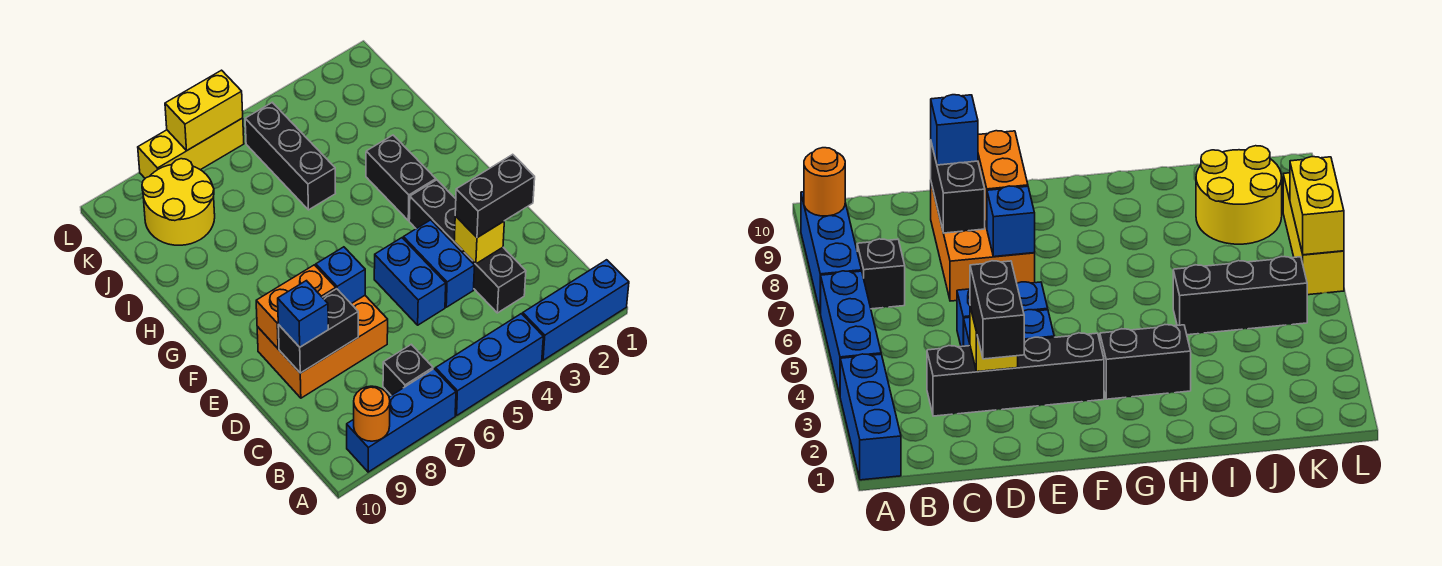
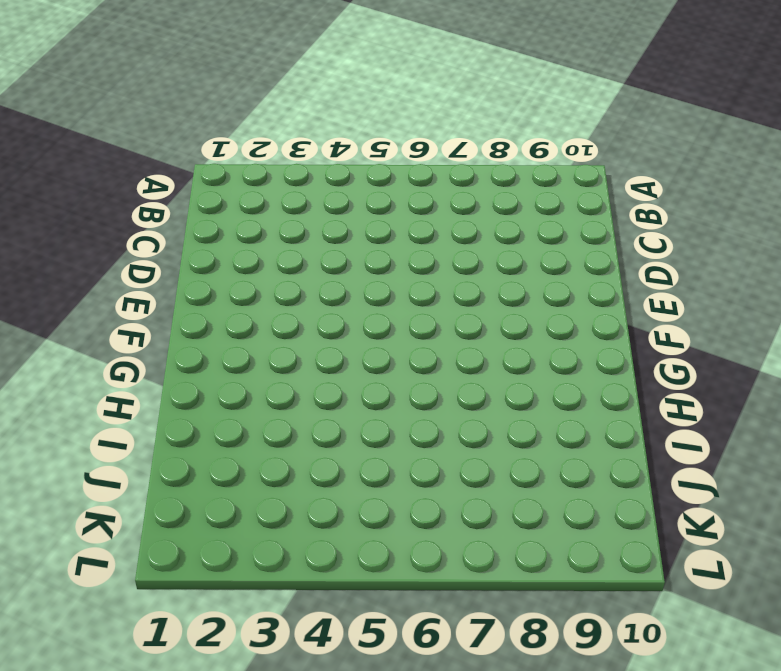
none -> blue 1x3 brick [523,260,629,360]
none -> blue 1x3 brick [436,314,543,415]
none -> blue 1x3 brick [347,369,456,472]

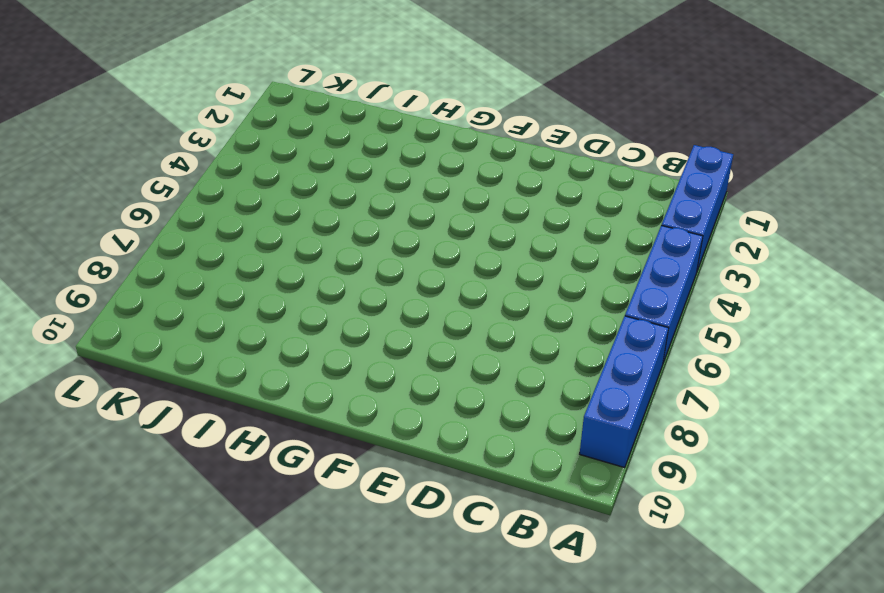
none -> black 1x1 brick [383,344,433,395]
none -> black 1x4 brick [409,180,526,313]
none -> blue 1x2 brick [403,220,475,307]

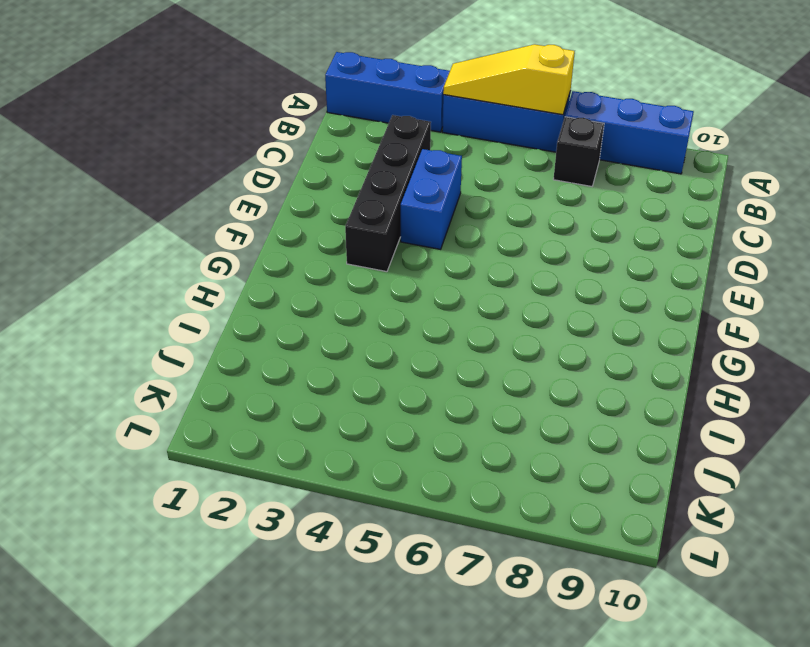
yellow 1x3 slope [443,44,575,115] -> none
none -> blue 1x2 brick [374,238,446,325]
none -> orange 2x3 brick [257,296,388,398]
none -> black 1x2 brick [366,135,436,221]

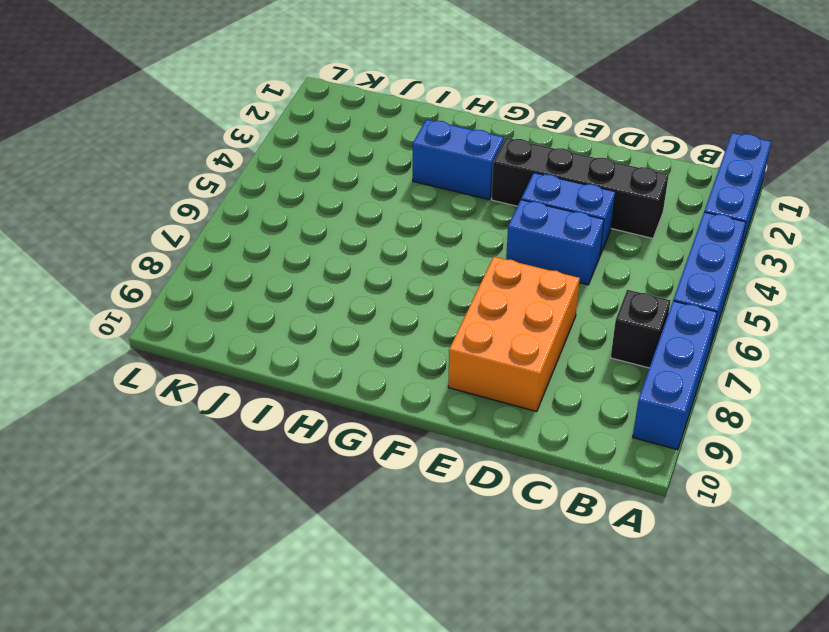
blue 1x2 brick [413,120,504,199] -> black 1x2 brick [366,135,436,221]
none -> black 1x3 brick [245,103,335,210]
none -> yellow 2x2 round brick [142,159,215,245]
none -> yellow 1x3 brick [138,118,244,178]

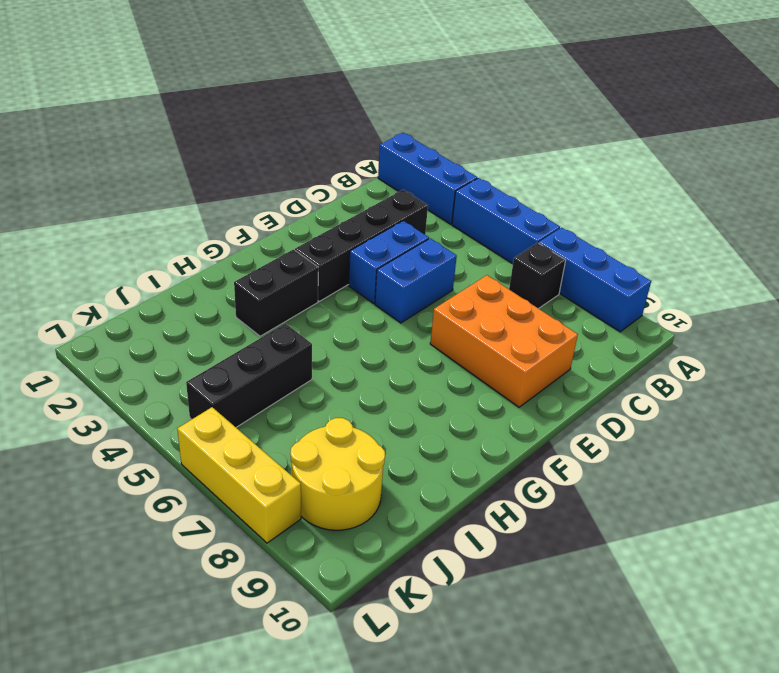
none -> orange 1x1 round brick [354,386,390,441]
none -> yellow 1x1 brick [454,216,504,264]
none -> black 1x2 brick [278,289,358,373]

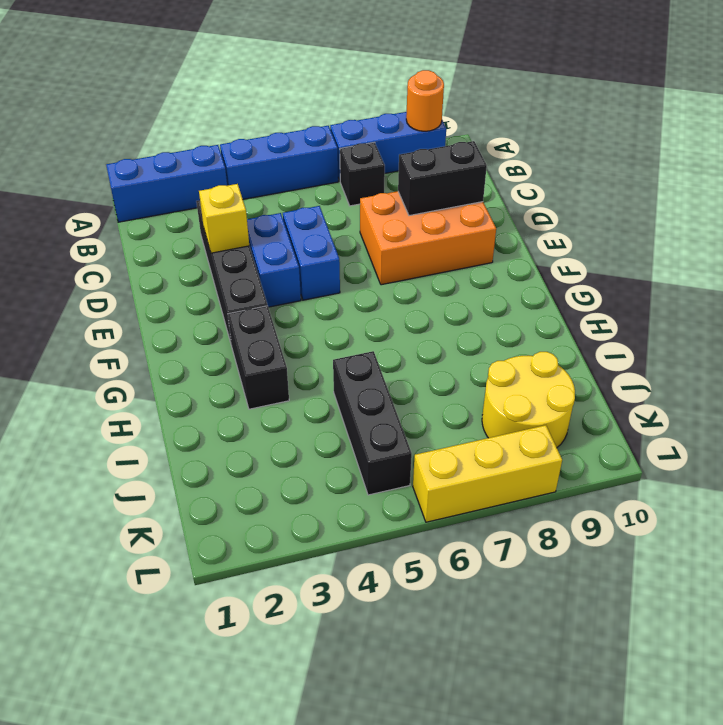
none -> blue 1x1 brick [316,247,365,304]
none -> orange 1x2 brick [256,265,336,349]
none -> yellow 1x2 brick [165,70,243,150]

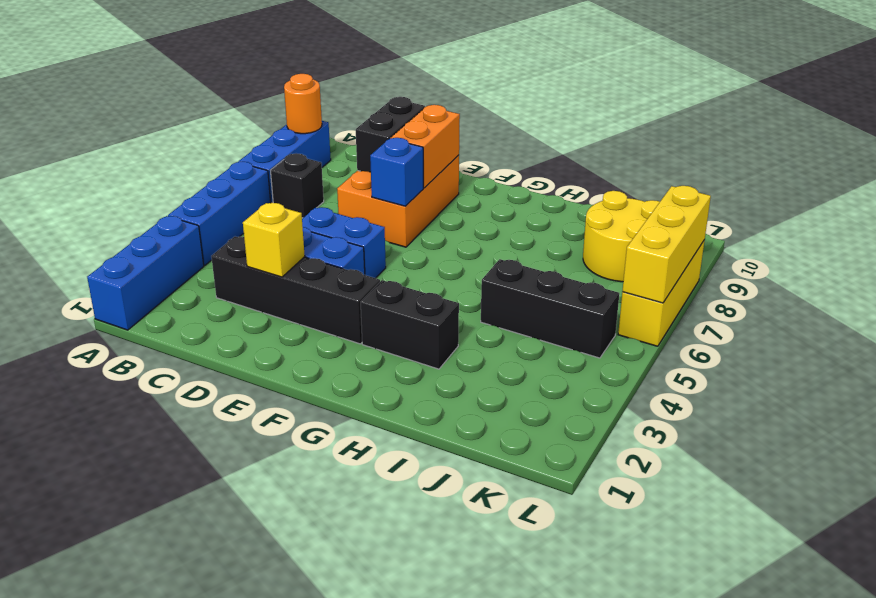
yellow 1x3 brick [622,186,711,303] -> yellow 1x2 brick [165,70,243,150]
none -> black 1x2 brick [455,154,535,238]
none -> blue 1x1 brick [278,281,328,347]

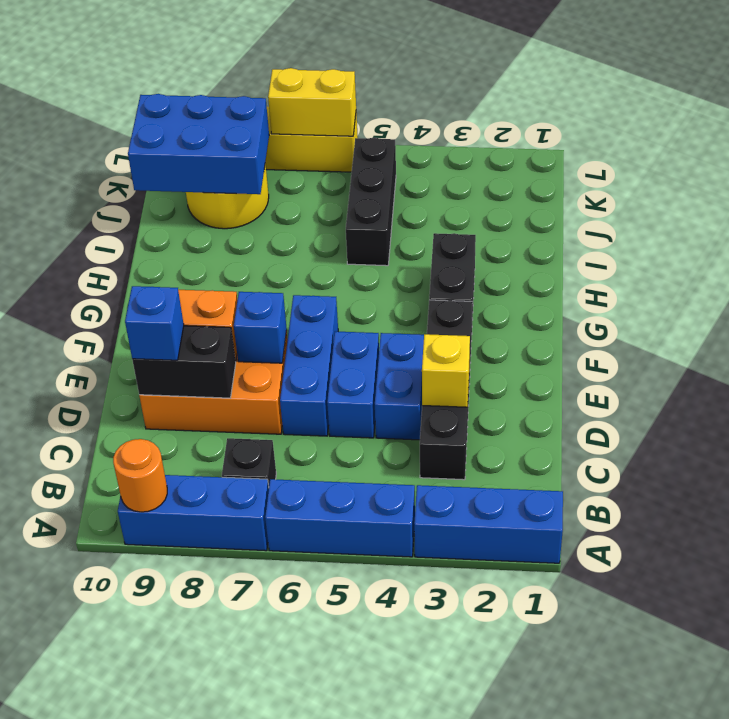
blue 1x3 brick [280,295,338,436] -> none
blue 2x3 brick [128,94,269,194] -> none
none -> black 1x2 brick [455,154,535,238]

